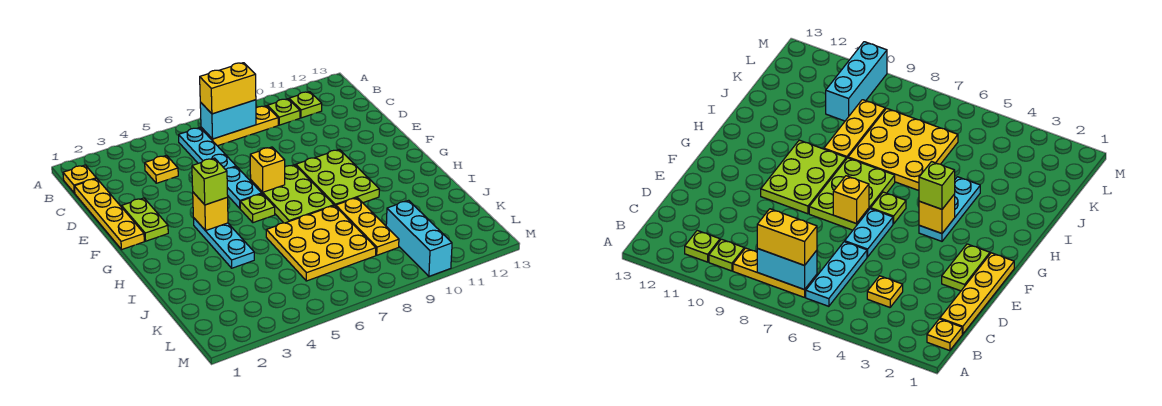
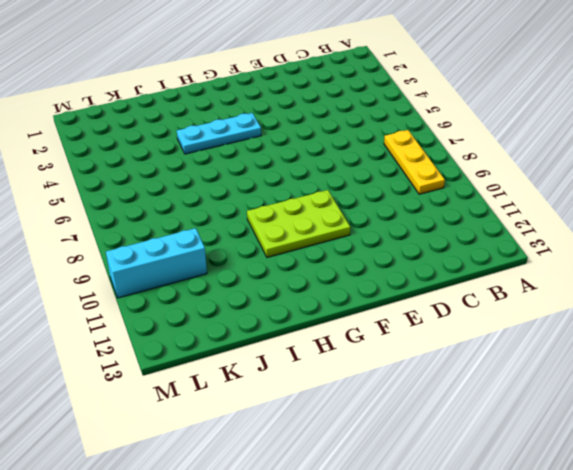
none -> yellow 1x1 plate [63,165,96,193]
none -> cyan 1x3 plate [179,128,236,170]
none -> lime 1x1 plate [267,99,300,125]

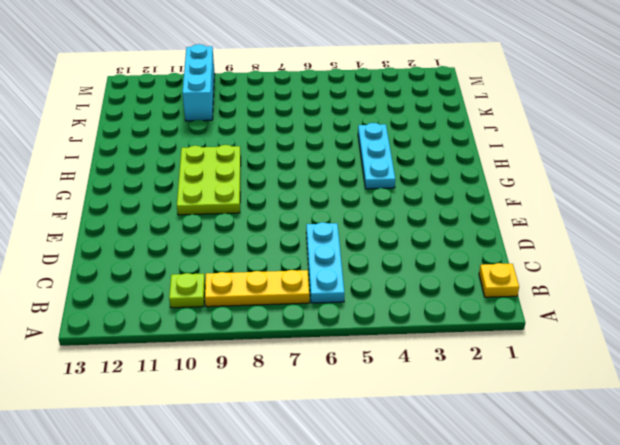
none -> lime 1x1 plate [289,92,322,118]
none -> yellow 1x4 plate [74,178,144,250]
none -> yellow 1x1 plate [145,155,178,183]

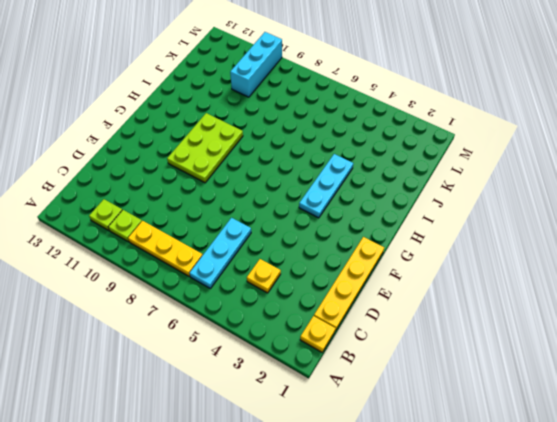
none -> lime 1x2 plate [122,198,168,241]
none -> cyan 1x2 plate [226,167,262,208]
none -> lime 2x3 plate [251,165,334,223]

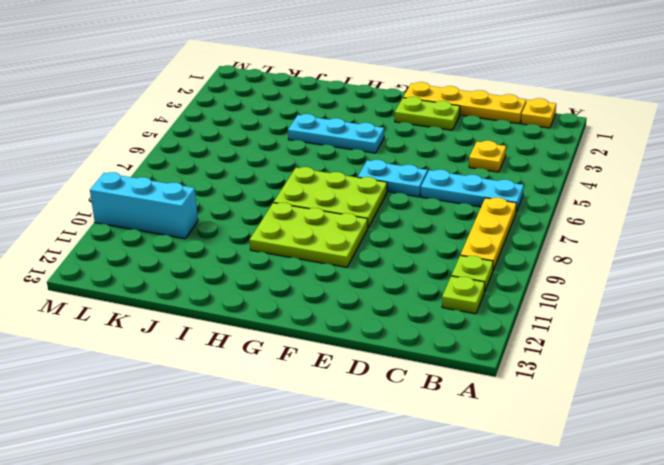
none -> lime 1x1 plate [240,194,275,223]
none -> yellow 3x3 plate [266,206,376,281]
none -> yellow 1x3 plate [336,198,399,255]

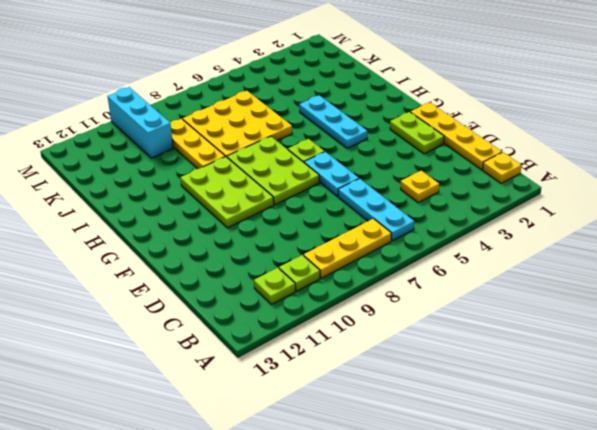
none -> cyan 1x2 brick [200,100,256,139]
none -> yellow 1x1 brick [250,147,285,192]
none -> yellow 1x1 brick [193,192,228,231]

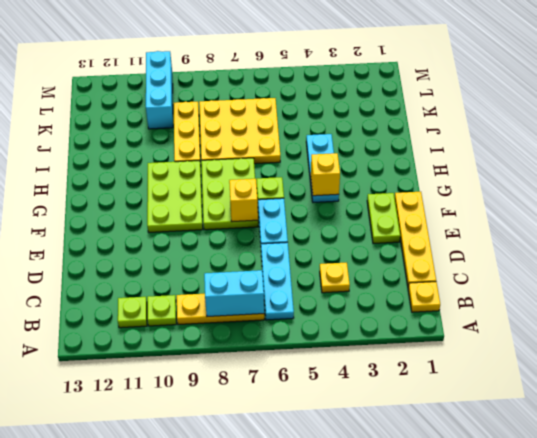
none -> yellow 1x2 brick [200,63,256,114]
none -> lime 1x1 brick [192,158,228,205]

